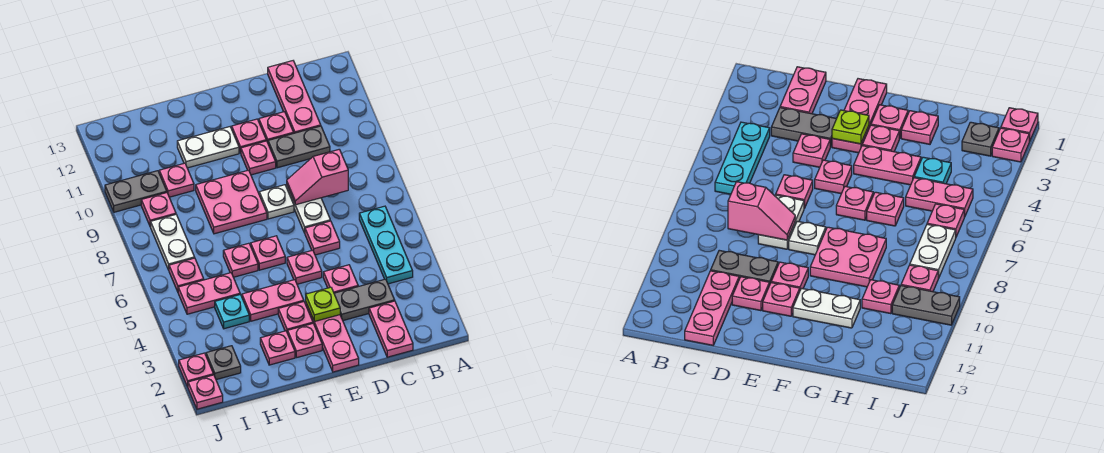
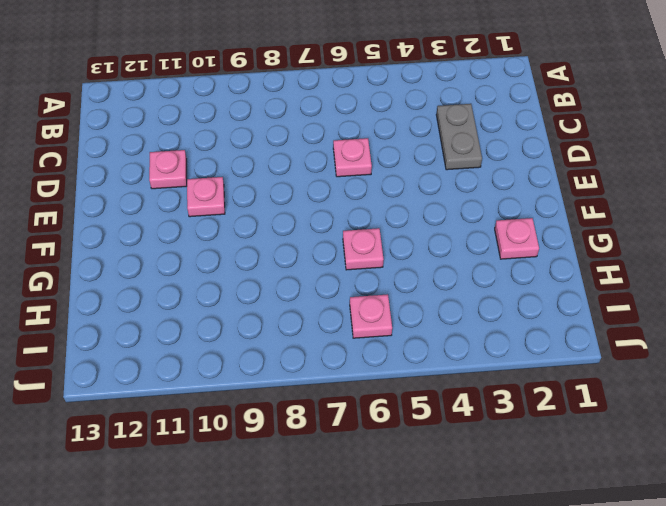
none -> cyan 1x3 plate [359,206,413,284]
none -> pink 1x2 plate [369,301,413,357]
none -> grey 1x2 plate [268,126,330,168]
none -> pink 1x3 plate [268,61,321,133]

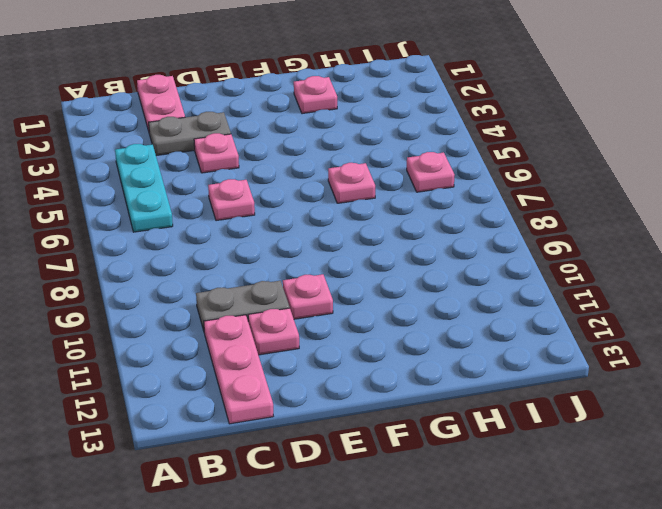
none -> white 1x2 plate [287,186,330,233]
none -> pink 1x3 plate [306,303,359,372]
none -> pink 1x1 plate [287,250,322,284]
none -> white 1x1 plate [259,185,294,219]

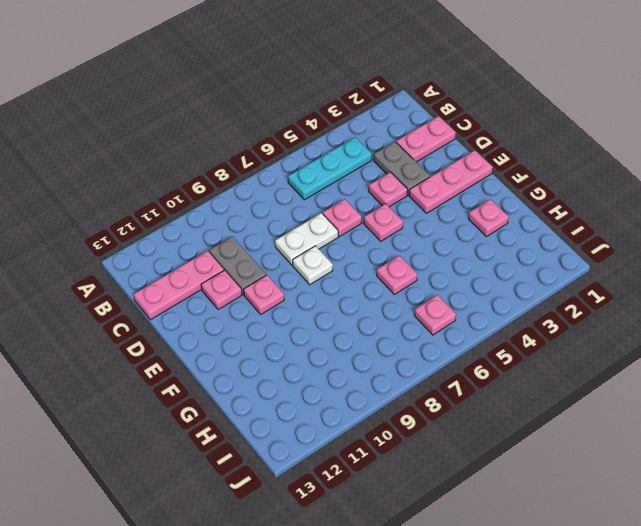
none -> pink 1x1 plate [232,119,266,153]
none -> pink 1x1 plate [288,324,322,358]
none -> pink 1x1 plate [278,302,313,333]
none -> pink 1x2 plate [242,280,304,321]

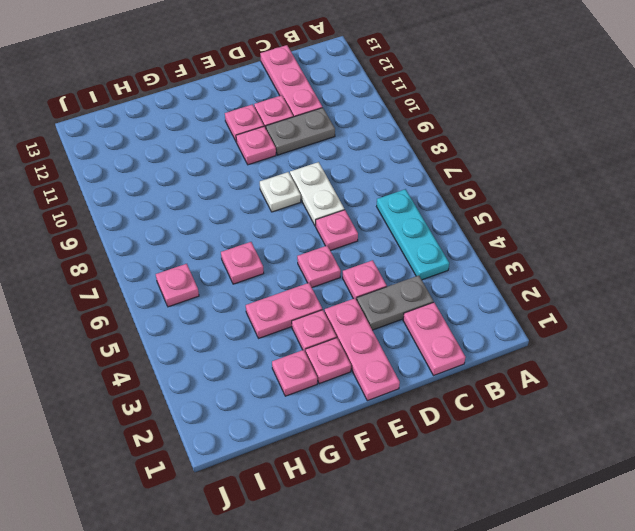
none -> pink 1x1 plate [251,236,285,270]
none -> pink 2x2 plate [196,170,267,234]
none -> white 1x2 plate [177,127,239,168]
none -> cyan 1x1 plate [215,295,249,329]

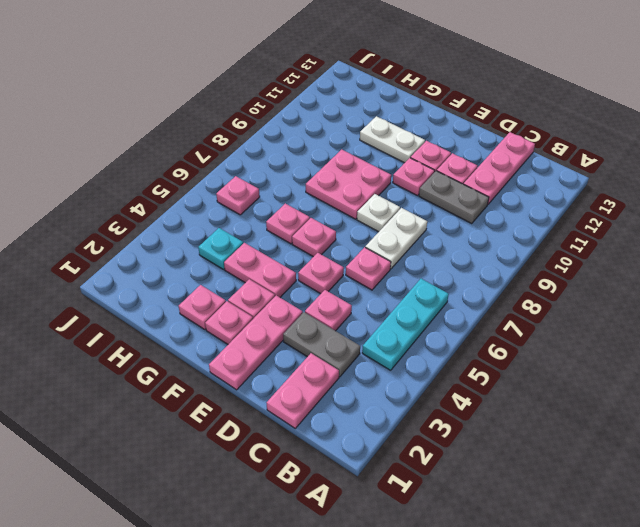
none -> pink 1x2 plate [178,273,240,314]
none -> pink 1x1 plate [159,163,194,197]
none -> grey 1x1 plate [206,346,241,380]
none -> white 1x2 plate [151,215,195,270]

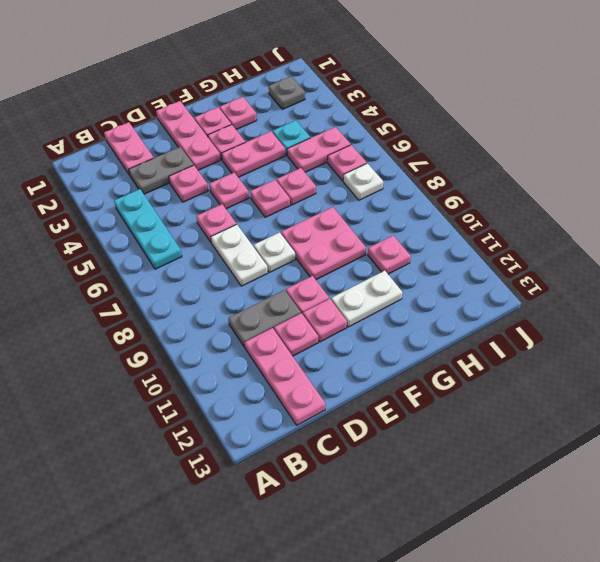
white 1x1 plate [343,163,383,200] -> white 1x2 plate [151,215,195,270]
none -> pink 1x1 plate [141,193,176,227]
none -> grey 1x2 plate [105,171,167,212]
none -> pink 1x1 plate [188,375,223,409]
none -> pink 1x1 plate [179,353,213,387]

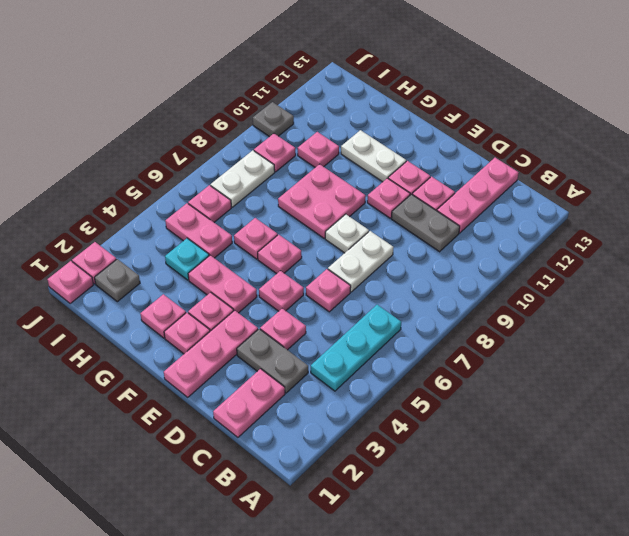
grey 1x1 plate [253,102,294,137] -> grey 1x2 plate [105,171,167,212]
none -> pink 1x2 slope [287,149,348,205]
none -> lime 1x1 plate [306,287,340,322]

